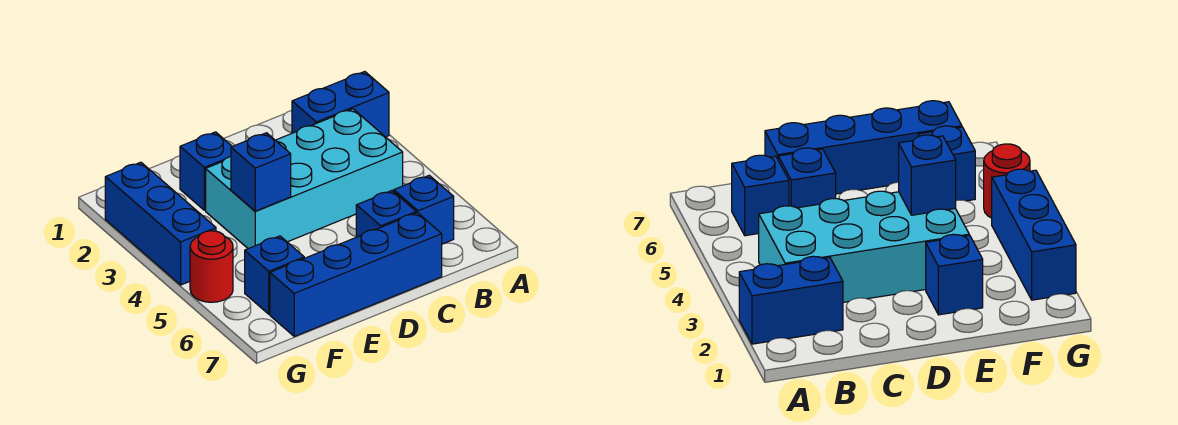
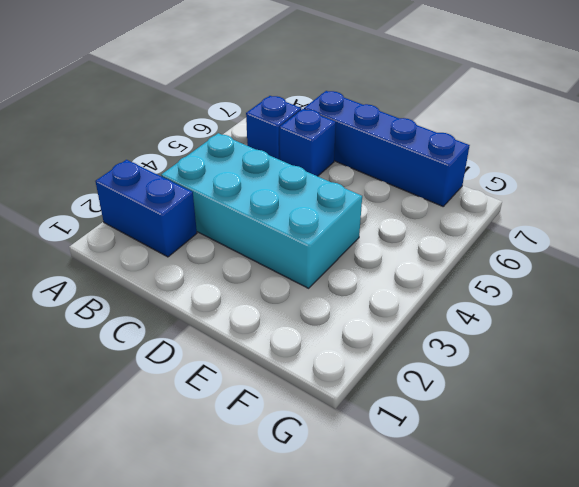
none -> blue 1x1 brick [180,132,232,210]
none -> blue 1x1 brick [245,236,304,314]

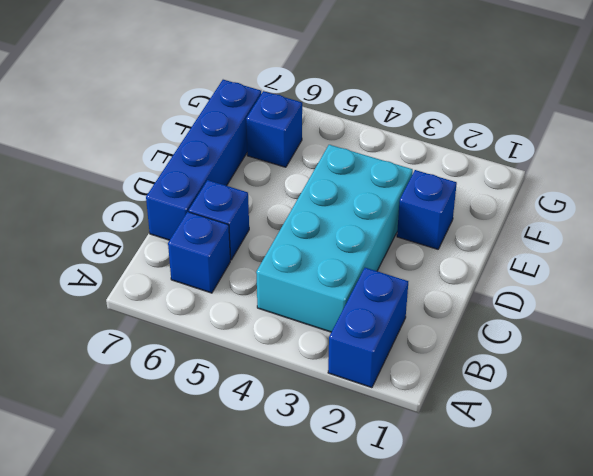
none -> blue 1x3 brick [105,162,216,285]
none -> red 1x1 round brick [190,231,233,302]

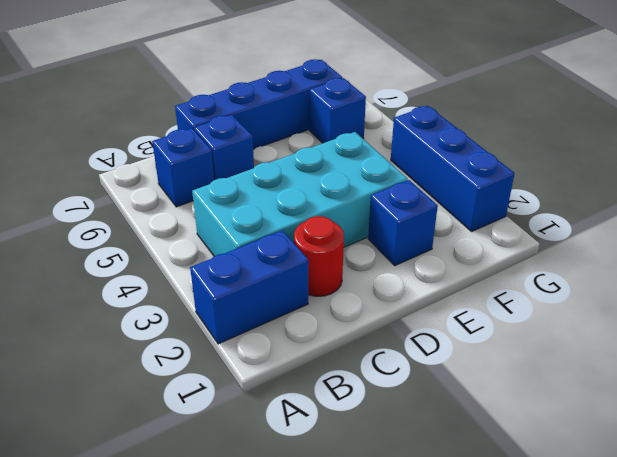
red 1x1 round brick [294,216,344,296] -> red 1x1 round brick moved to [190,231,233,302]
none -> blue 1x1 brick [231,133,291,211]

